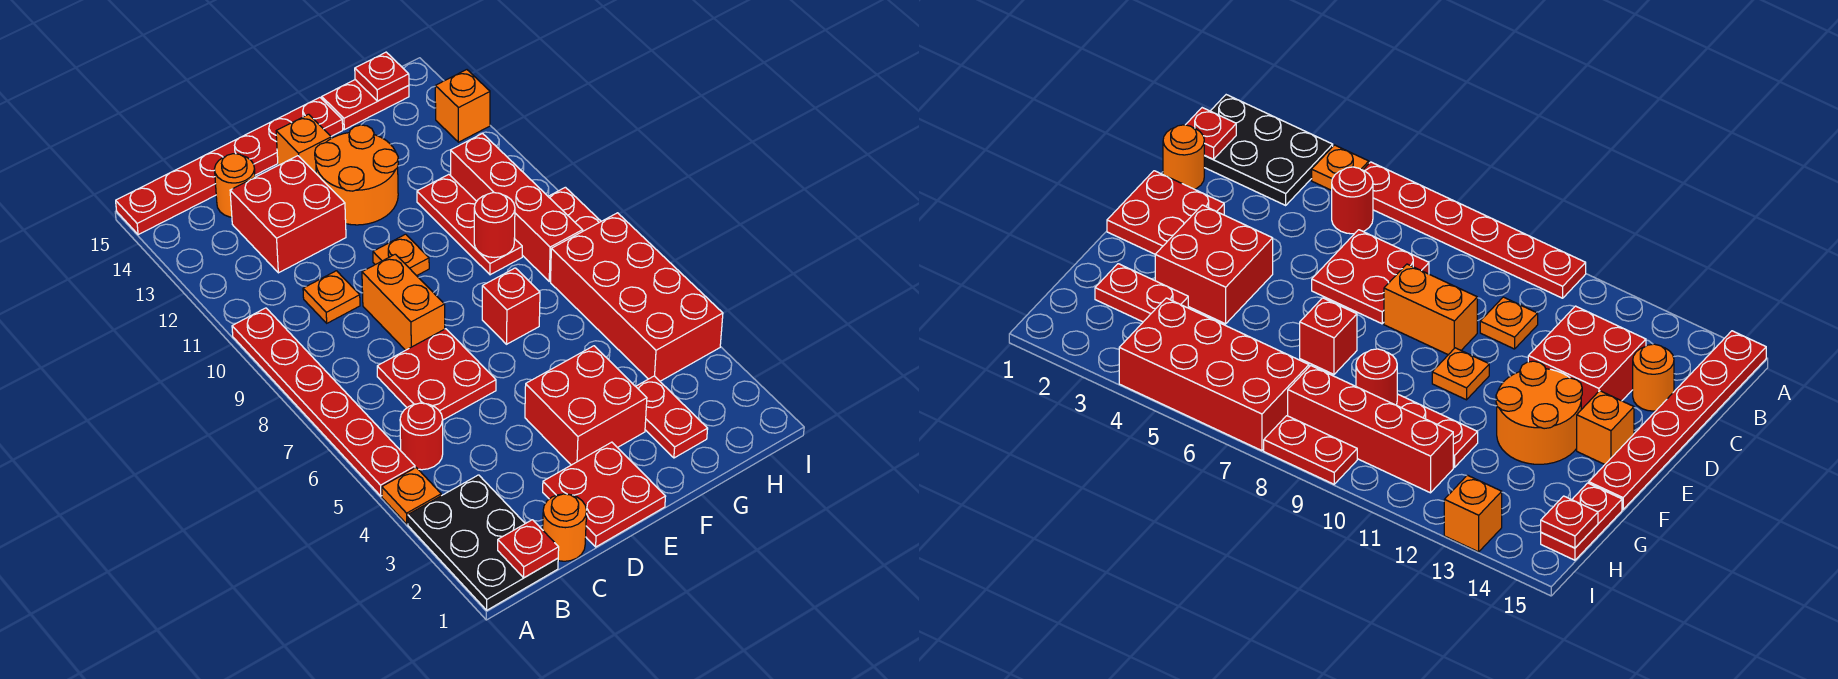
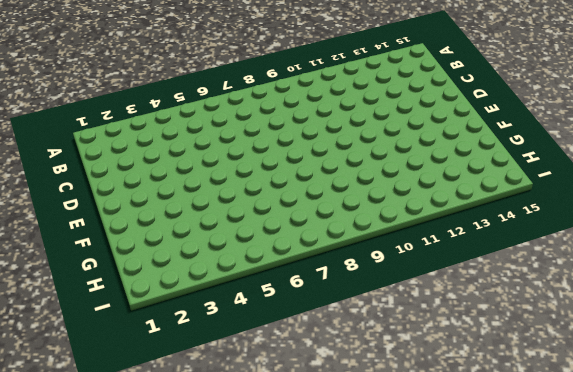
none -> black 2x3 plate [408,475,558,610]
none -> orange 1x1 plate [382,468,441,524]
none -> red 1x6 plate [232,308,415,496]

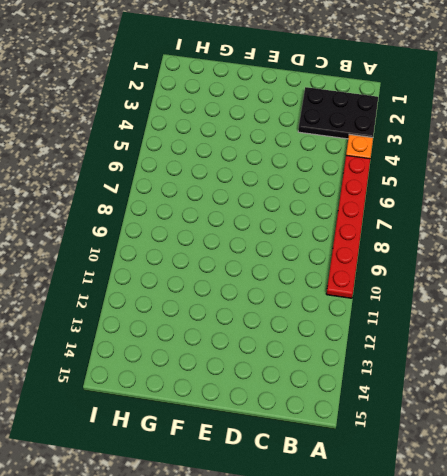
black 2x3 plate [298,87,378,139] -> black 2x3 plate turned to [408,475,558,610]
none -> red 1x6 plate [116,98,343,235]
none -> red 1x1 round brick [400,403,443,470]
none -> orange 1x1 round brick [543,494,587,561]

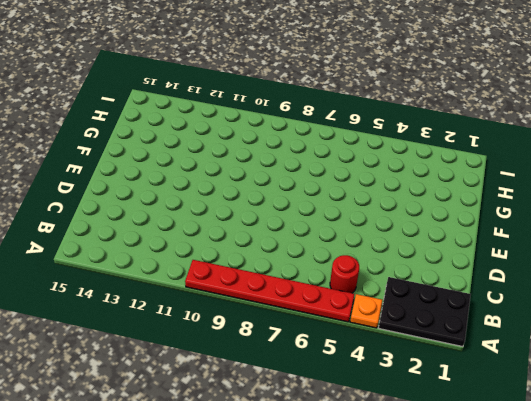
none -> red 1x6 plate [116,98,343,235]
none -> orange 1x1 round brick [543,494,587,561]
none -> red 2x2 plate [377,329,496,420]

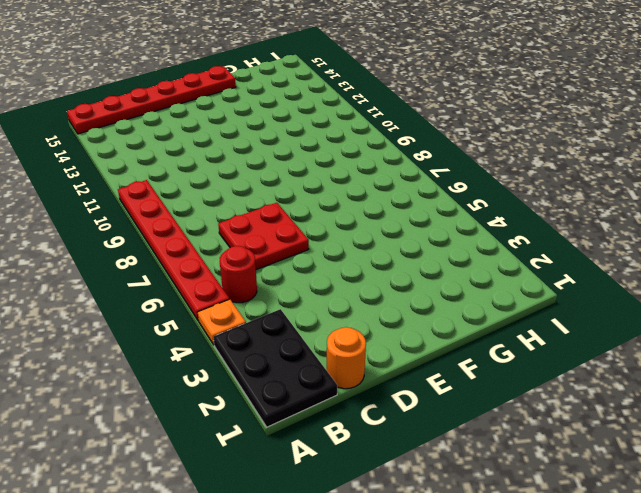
none -> orange 1x1 plate [303,271,360,323]
none -> red 2x2 brick [230,156,346,273]
none -> orange 1x1 round brick [215,154,255,217]

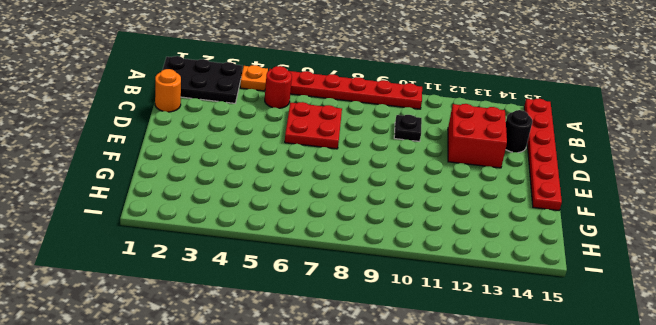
black 1x1 plate [394,115,422,142] -> orange 1x1 plate [303,271,360,323]
black 1x1 round brick [506,110,532,153] -> orange 1x1 round brick [215,154,255,217]
none -> red 2x2 plate [543,442,666,547]
none -> orange 1x2 brick [362,254,445,350]
none -> red 2x2 brick [525,346,647,465]

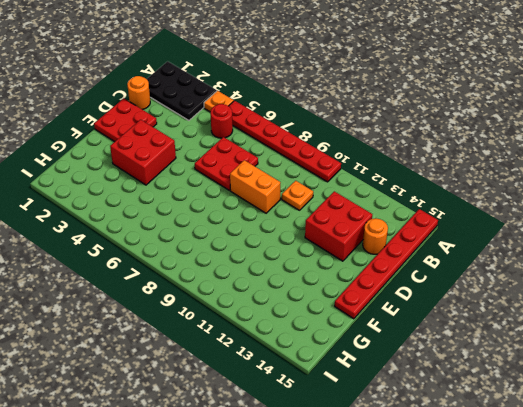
none -> orange 1x1 plate [373,234,429,276]
none -> orange 2x2 round brick [315,125,398,225]
none -> orange 1x1 brick [276,114,331,173]

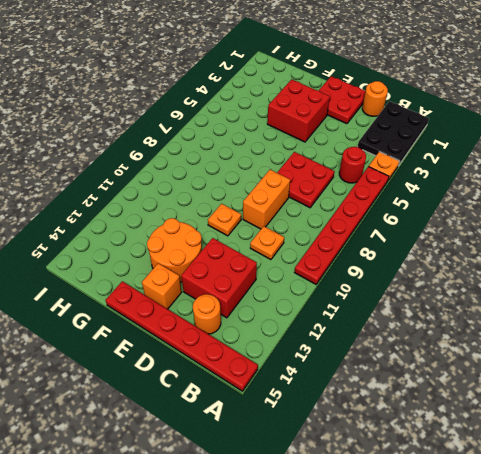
none -> red 1x1 brick [482,268,540,344]
none -> red 1x2 plate [636,376,708,458]
none -> red 1x3 plate [417,174,522,275]

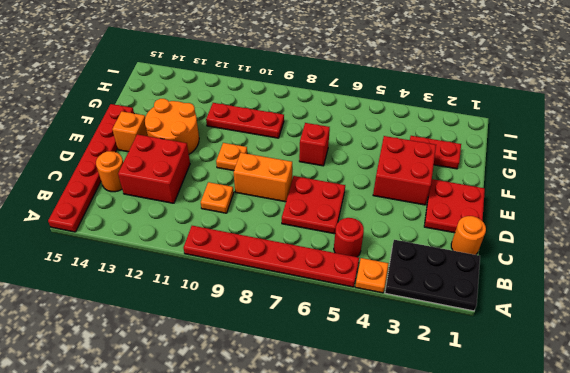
none -> red 1x2 plate [322,80,409,130]
none -> red 2x4 brick [551,213,723,381]
none -> red 1x4 brick [451,134,583,281]

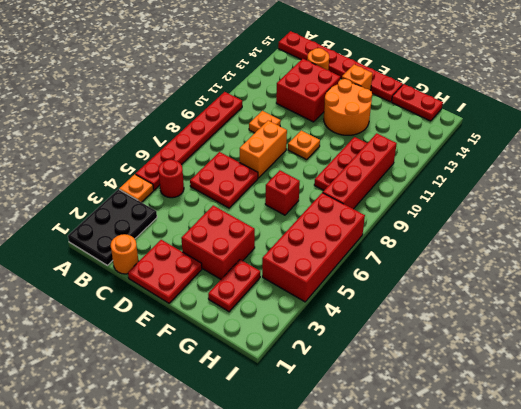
none -> red 1x2 plate [548,187,601,231]
none -> orange 1x1 brick [435,70,490,142]
none -> red 1x1 plate [498,520,559,578]

